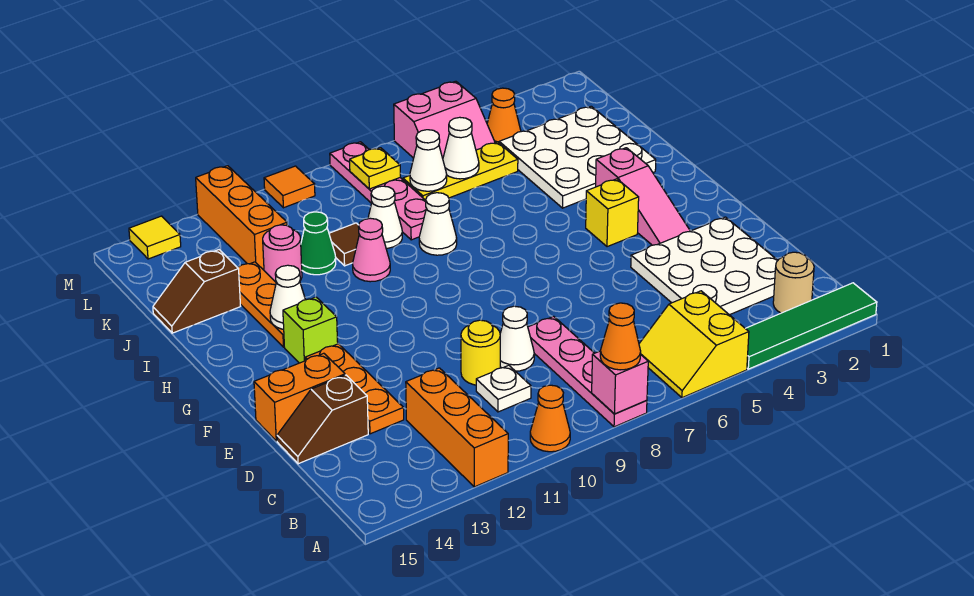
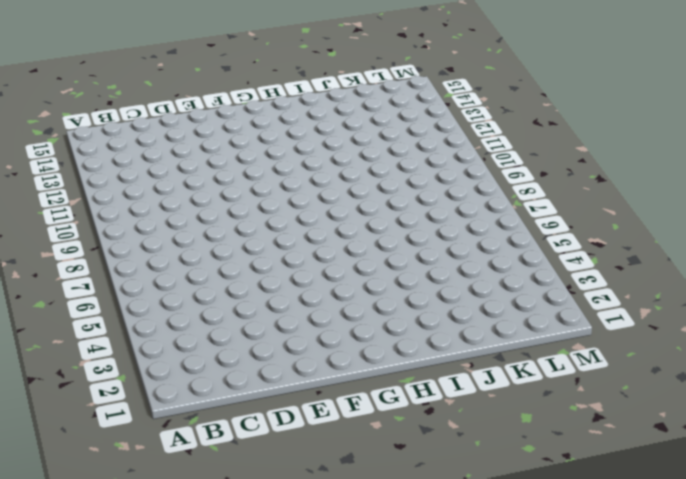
none -> green 1x4 tile [745,283,877,369]
none -> yellow 2x2 slope [639,291,749,398]
none -> pink 1x4 plate [528,316,647,427]
none -> orange 1x1 cone [530,385,570,452]

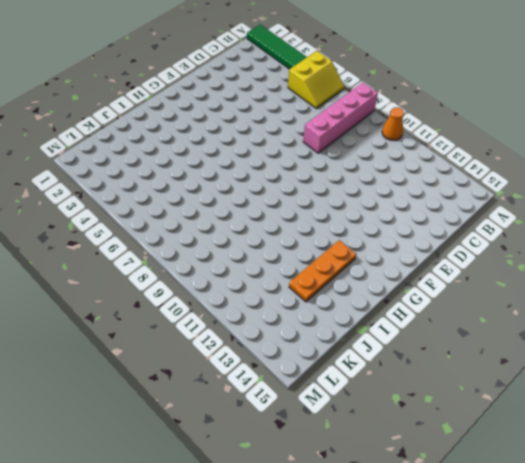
pink 1x4 brick [303,83,378,153] -> pink 1x4 plate [528,316,647,427]
none -> orange 1x3 brick [406,368,508,487]
none -> tan 1x1 round brick [773,252,814,313]
none -> white 3x3 plate [631,217,778,315]
none -> white 1x1 plate [476,365,531,412]

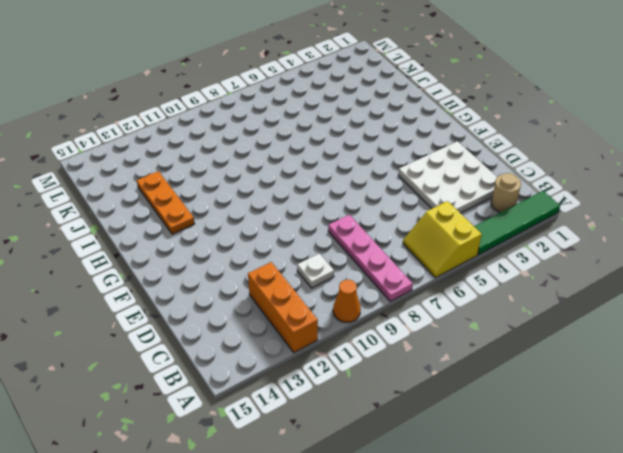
none -> white 1x1 cone [500,306,534,371]
none -> yellow 1x1 round brick [461,320,500,385]
none -> orange 1x3 plate [305,344,404,434]
none -> brown 1x2 slope [277,375,368,464]

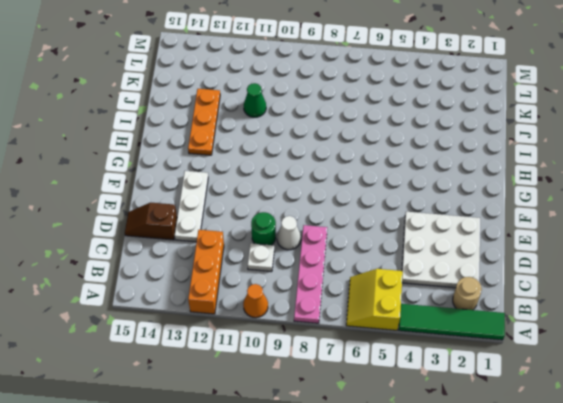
green 1x1 round brick [251,212,276,245] -> yellow 1x1 round brick [461,320,500,385]
white 1x3 plate [175,171,208,242] -> orange 1x3 plate [305,344,404,434]
none -> orange 1x2 brick [254,353,345,441]
none -> pink 1x3 slope [596,148,690,245]
none -> yellow 1x1 brick [586,179,639,247]
none -> lime 1x1 brick [283,297,338,363]

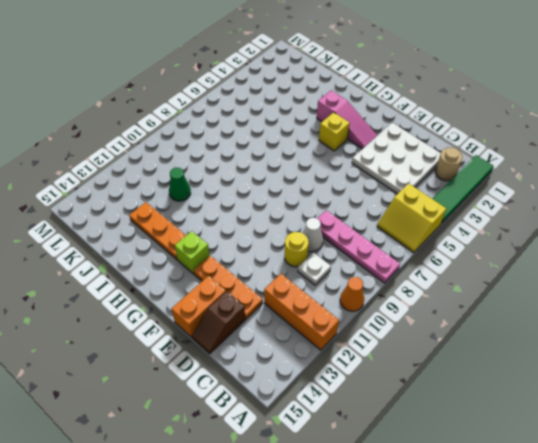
none -> white 3x3 plate [499,106,656,208]
none -> white 1x1 cone [419,193,457,255]
none -> pink 1x1 cone [353,218,390,282]
none -> pink 1x4 plate [330,142,426,240]

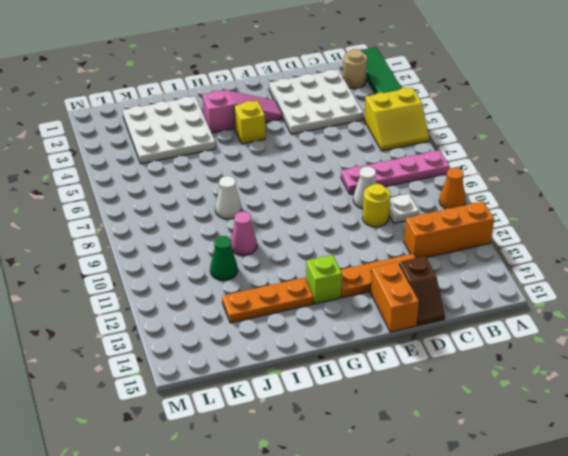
none -> pink 1x4 plate [330,142,426,240]
none -> white 1x1 cone [368,186,402,248]
none -> brown 1x1 tile [329,223,359,266]
none -> pink 1x1 round brick [263,225,302,282]

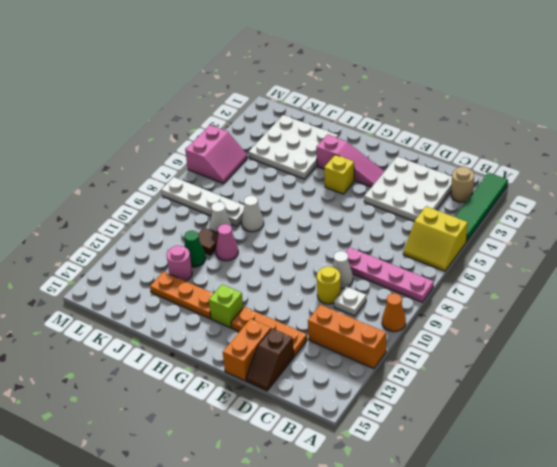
white 1x4 plate [161,177,245,226] -> pink 1x4 plate [330,142,426,240]
none -> brown 1x2 slope [153,250,240,333]
none -> yellow 1x3 plate [403,142,518,200]
none -> orange 1x3 brick [196,166,287,270]
none -> orange 1x1 cone [487,88,521,143]

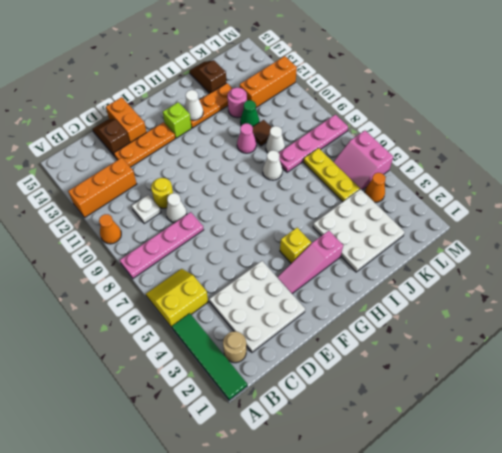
none -> orange 1x1 tile [264,166,315,208]
none -> yellow 1x1 tile [129,216,181,259]
none -> pink 1x1 brick [592,351,648,414]
none -> white 1x1 cone [443,117,479,179]

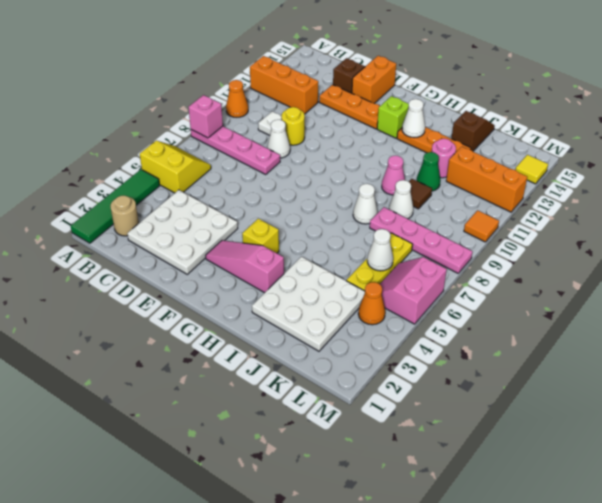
none -> white 1x1 cone [410,130,447,191]
none -> yellow 1x1 plate [350,148,400,189]
none -> orange 1x1 cone [600,303,641,370]

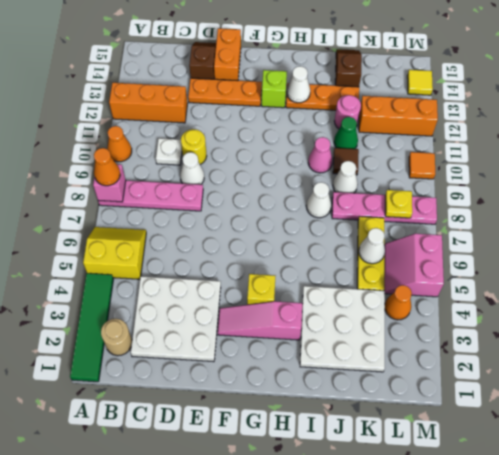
none -> white 1x1 cone [410,130,447,191]

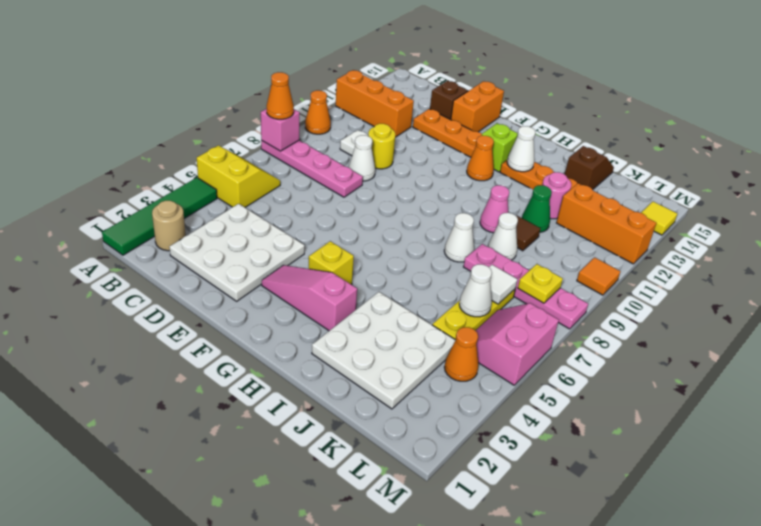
orange 1x1 cone [467,136,494,181] -> none
white 1x1 tile [489,265,518,304] -> white 1x1 cone [410,130,447,191]

